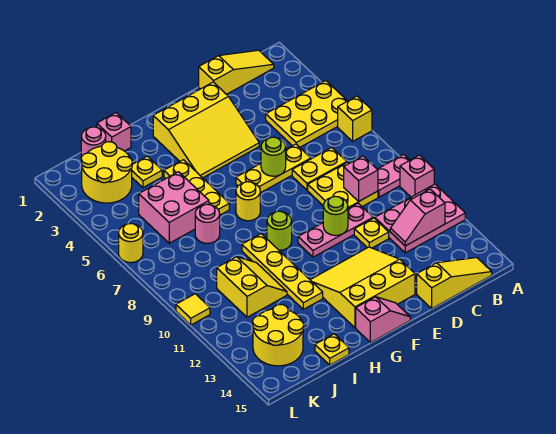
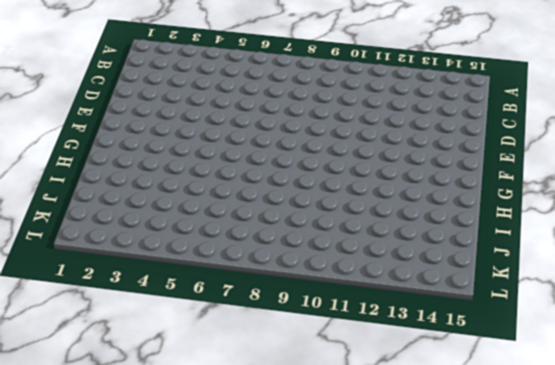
none -> yellow 2x3 plate [266,81,347,147]
none -> yellow 1x1 brick [338,96,372,141]
none -> pink 1x2 plate [377,155,410,197]
none -> pink 1x1 brick [400,155,434,197]

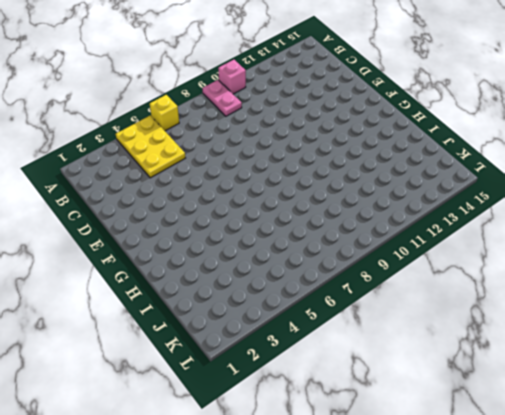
none -> pink 2x3 plate [375,184,465,253]
none -> yellow 1x3 slope [199,50,274,94]
none -> yellow 1x3 slope [417,258,492,308]
none -> yellow 1x2 plate [292,148,347,190]

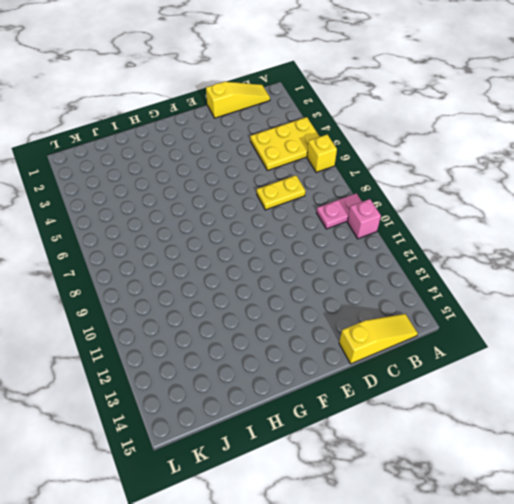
none -> pink 2x3 plate [375,184,465,253]
none -> yellow 2x2 plate [308,162,378,209]
none -> yellow 1x3 plate [236,144,311,193]
none -> pink 1x3 plate [298,203,373,257]

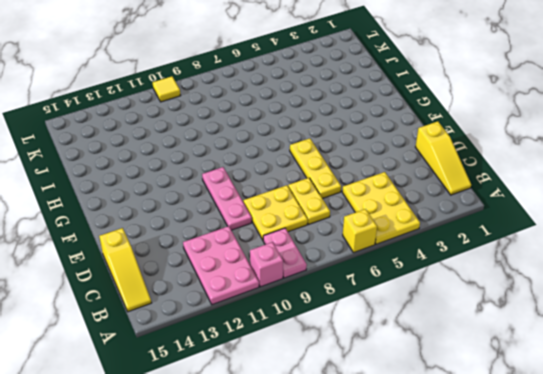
none -> yellow 1x1 plate [354,218,389,248]
none -> yellow 3x3 slope [153,82,259,178]
none -> yellow 3x3 slope [311,247,415,328]
none -> pink 1x2 slope [356,297,410,343]

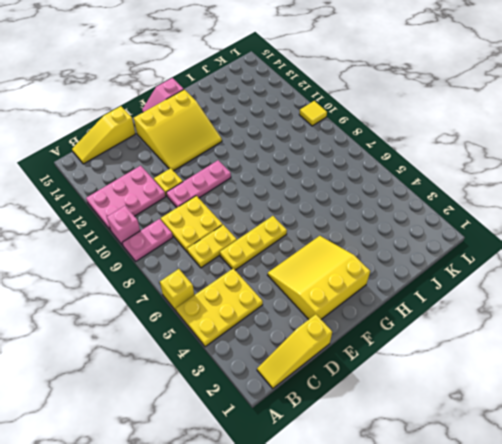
none -> yellow 1x1 round brick [236,182,260,221]
none -> lime 1x1 round brick [267,211,292,250]
none -> yellow 1x3 plate [164,160,229,215]
none -> yellow 1x4 plate [242,234,323,309]

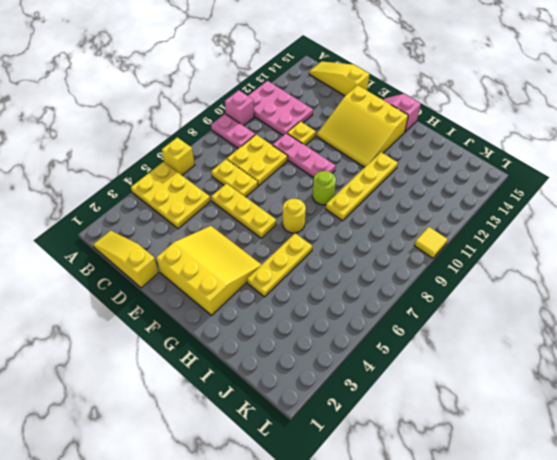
none -> pink 1x1 brick [97,113,131,151]
none -> yellow 1x1 plate [132,156,162,187]
none -> pink 2x2 brick [139,172,209,243]
none -> pink 1x1 round brick [195,204,220,243]

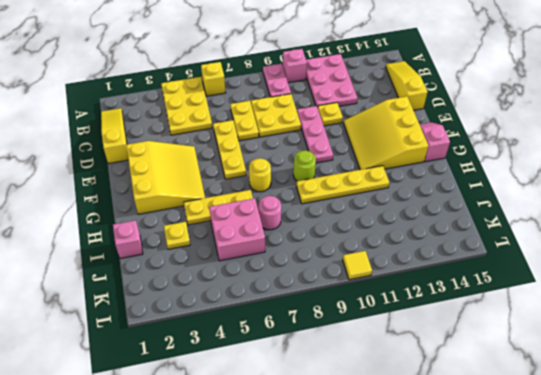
none -> yellow 2x2 slope [217,257,287,317]
none -> yellow 1x1 plate [315,334,349,365]
none -> pink 1x1 round brick [81,127,106,157]
none -> yellow 2x2 round brick [81,142,132,203]

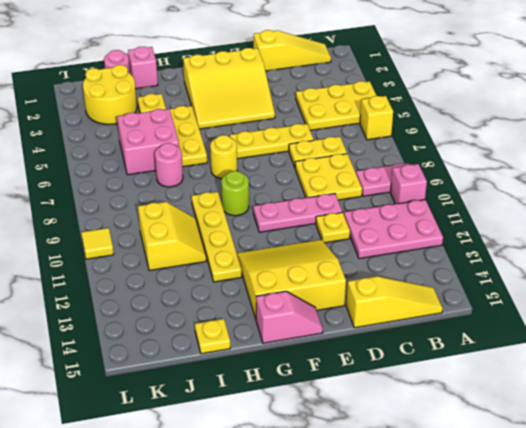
none -> yellow 2x2 round brick [253,304,304,366]
none -> yellow 1x1 round brick [119,224,143,263]
none -> pink 1x2 slope [390,189,445,246]
none -> pink 1x1 brick [344,156,378,201]

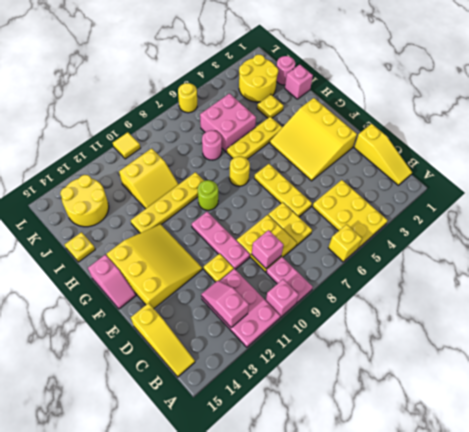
none -> lime 1x1 round brick [261,137,286,176]
none -> lime 1x1 round brick [323,196,348,235]

